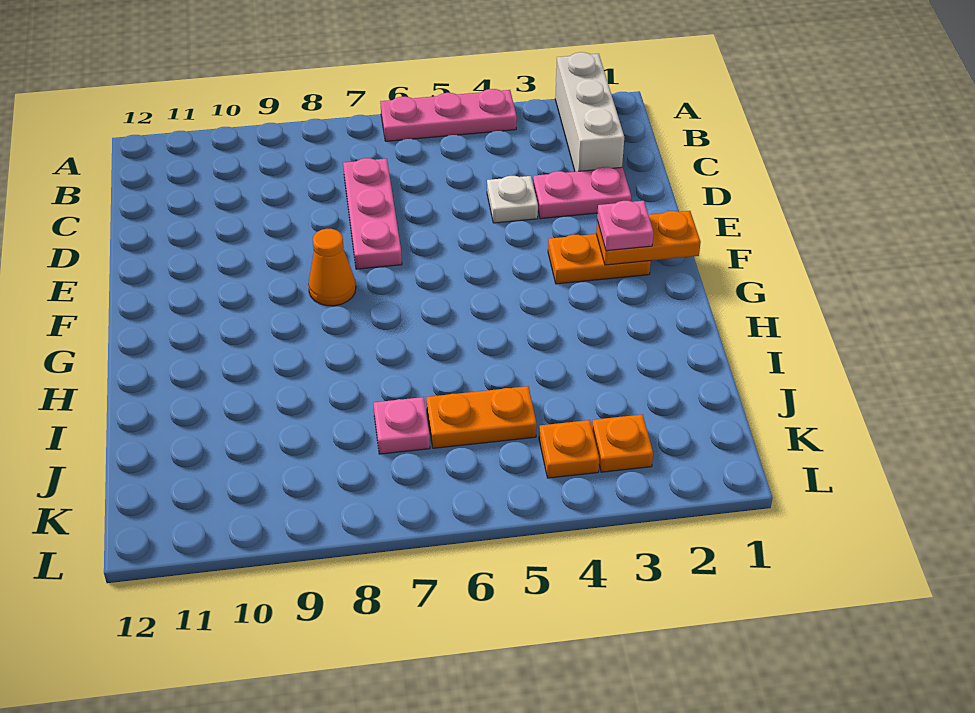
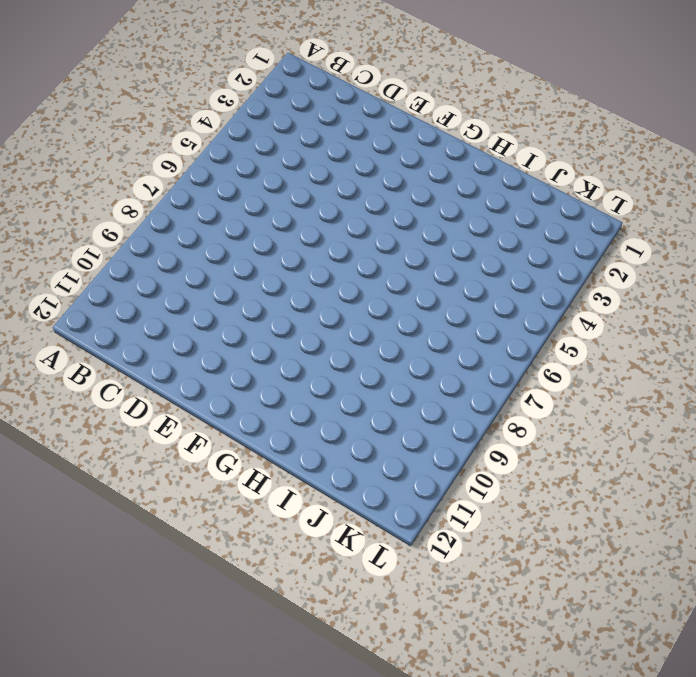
none -> white 1x3 brick [555,52,624,172]
none -> pink 1x3 plate [380,89,517,141]
none -> pink 1x3 plate [343,158,402,269]

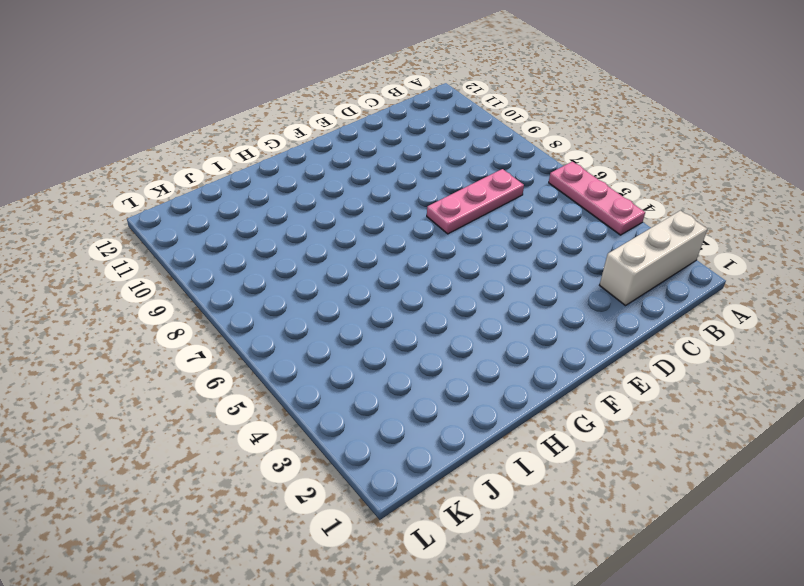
none -> pink 1x2 plate [533,167,631,219]
none -> white 1x1 plate [487,176,538,223]
none -> orange 1x2 plate [548,234,651,284]

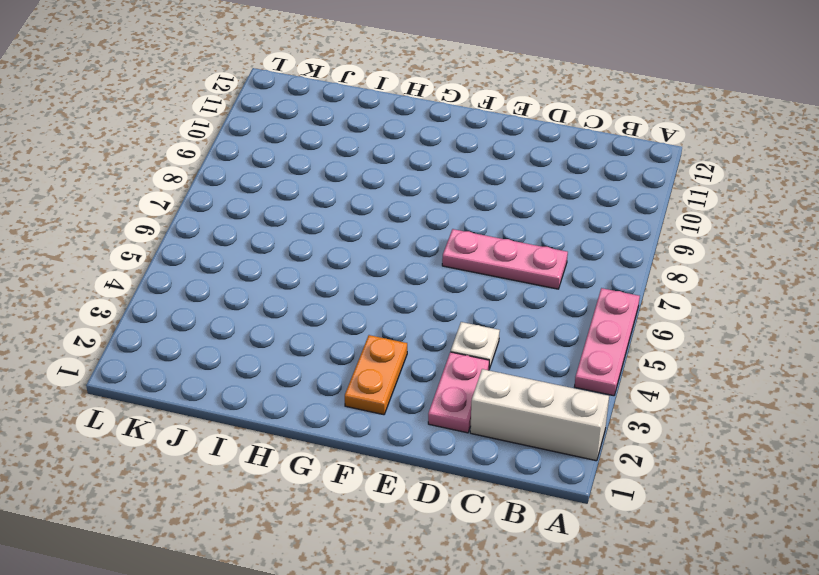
none -> orange 1x1 cone [308,229,356,306]
none -> orange 1x2 plate [426,386,537,448]
none -> pink 1x1 plate [373,397,430,454]

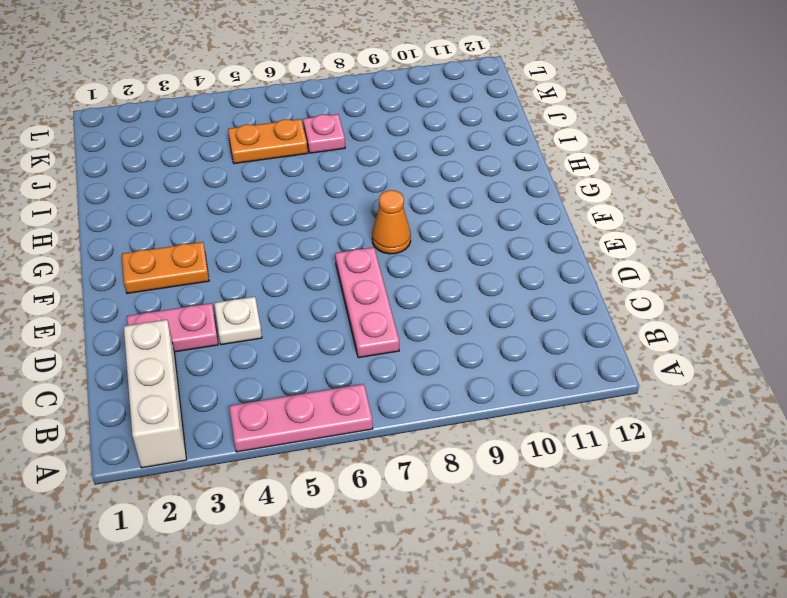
none -> orange 1x1 plate [592,414,653,472]
none -> orange 1x1 plate [539,420,599,478]
none -> orange 1x2 plate [596,211,701,265]

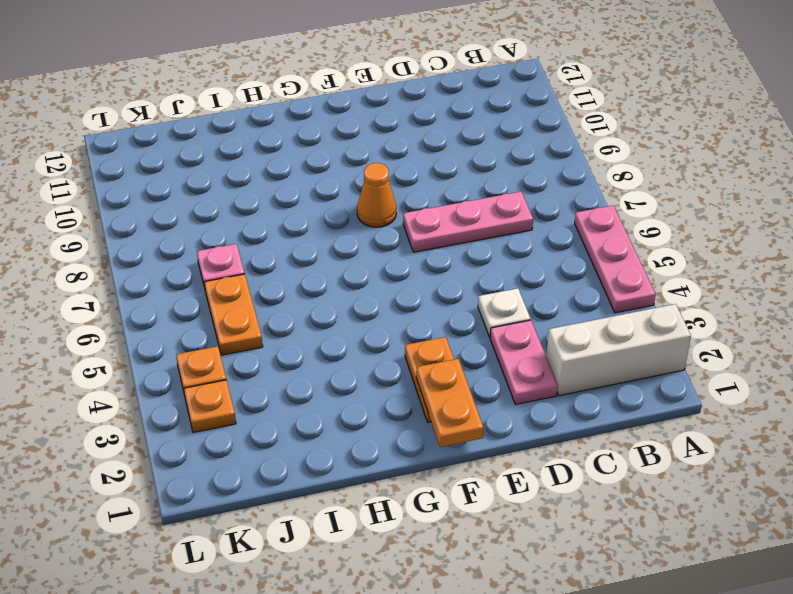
none -> pink 1x1 plate [597,201,654,251]

